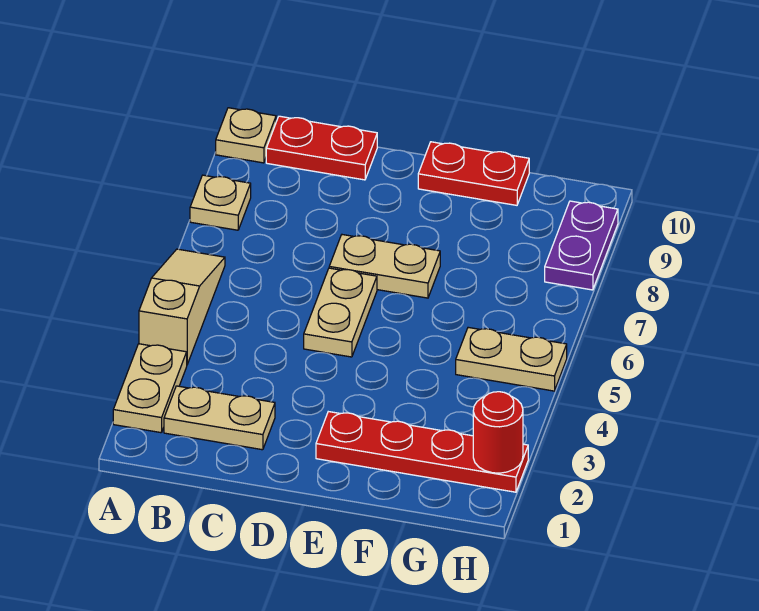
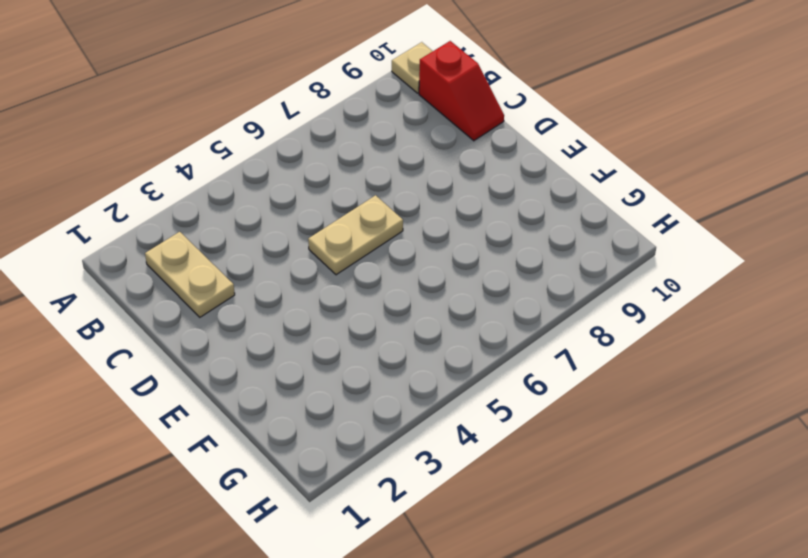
red 1x2 slope [419,41,504,141] -> red 1x2 plate [266,116,377,180]
none -> tan 1x2 plate [113,344,187,433]
none -> tan 1x3 slope [139,249,225,364]
none -> tan 1x1 plate [190,175,251,230]

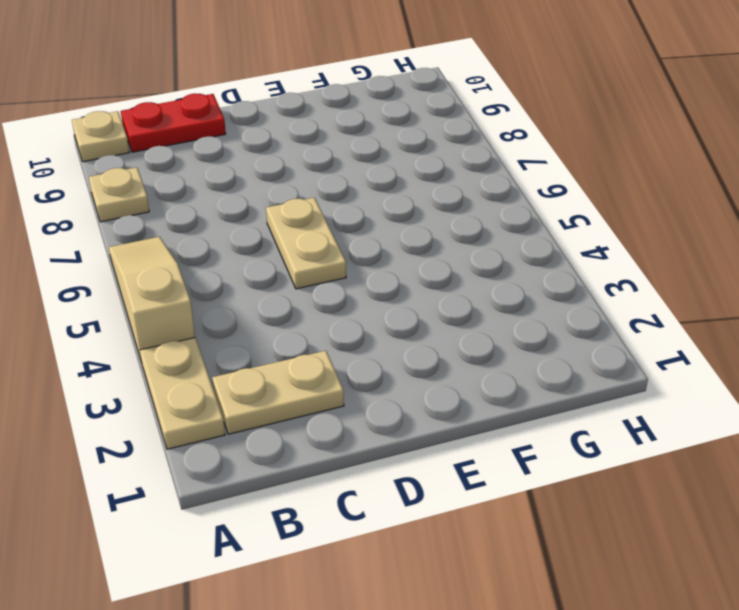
none -> tan 1x2 plate [329,235,440,298]
none -> red 1x4 plate [316,412,528,492]
none -> red 1x2 plate [418,142,529,205]

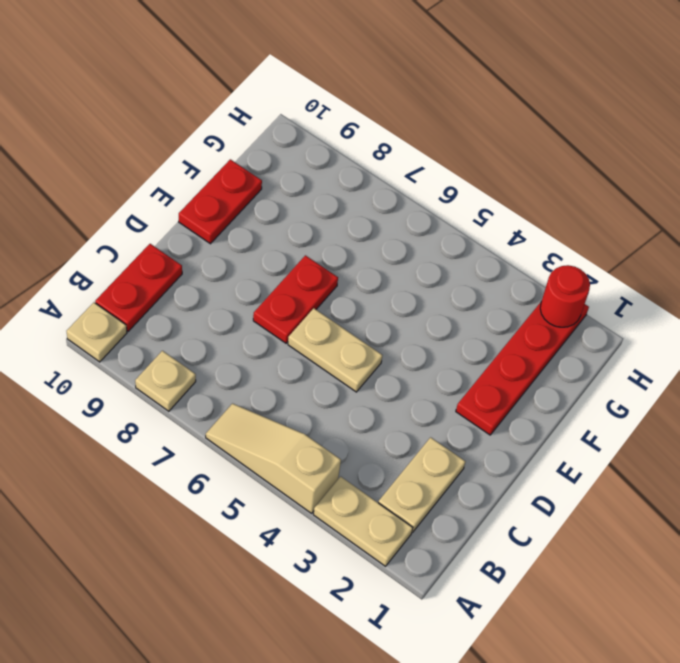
red 1x2 plate [253,255,338,343] -> tan 1x2 plate [329,235,440,298]
none -> tan 1x2 plate [456,327,567,391]
none -> purple 1x2 plate [545,201,618,290]

